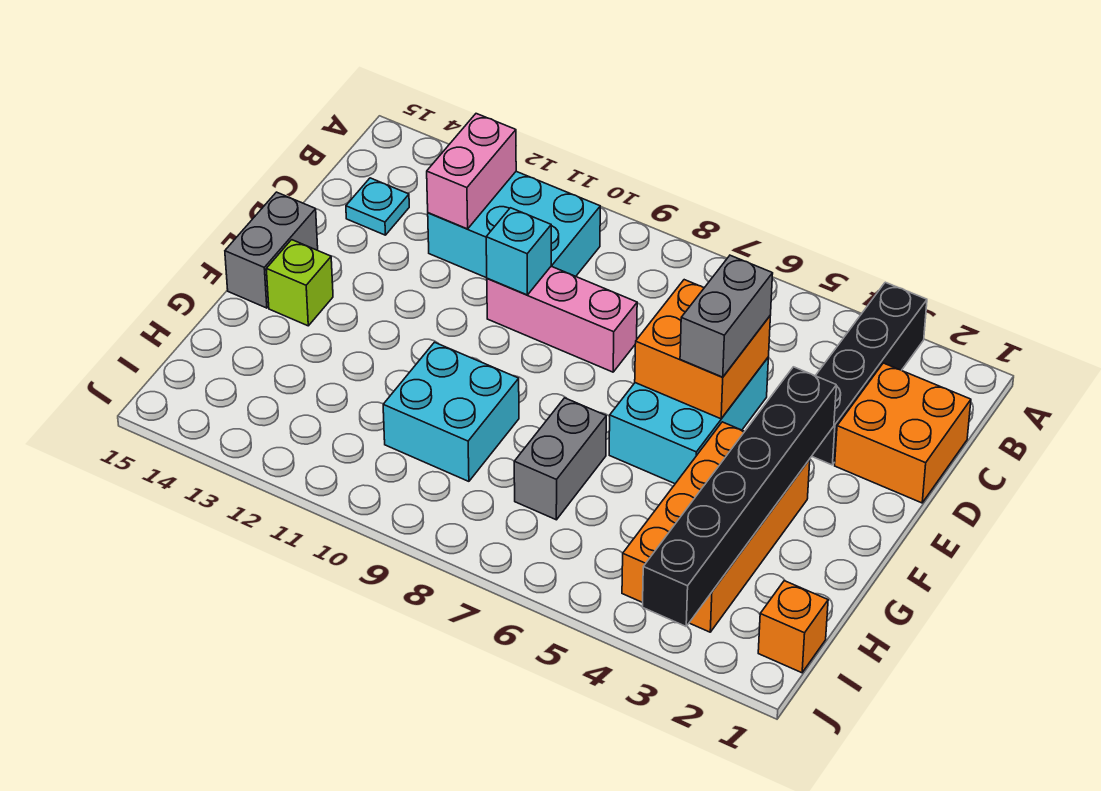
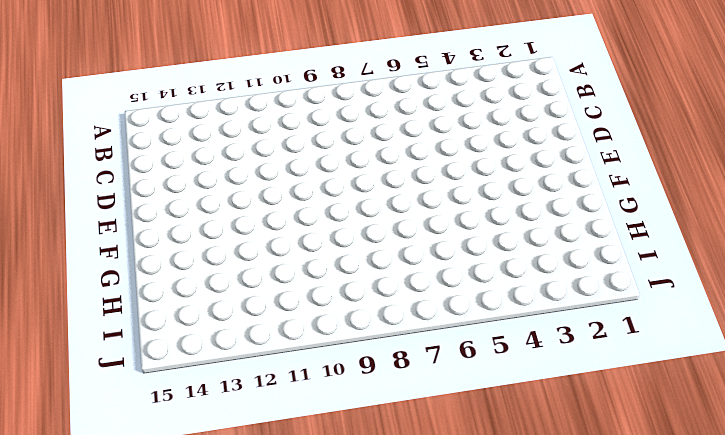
none -> black 1x4 brick [812,282,927,465]
none -> cyan 2x3 brick [428,171,600,278]
none -> orange 2x2 brick [835,363,971,503]

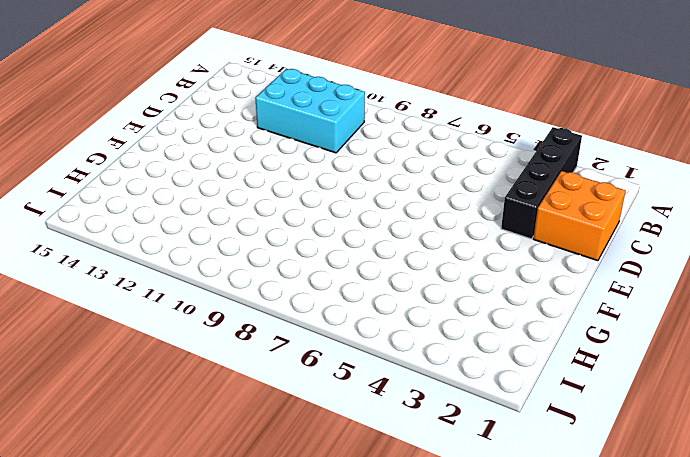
none -> cyan 1x1 plate [346,178,409,235]
none -> cyan 2x3 brick [609,358,768,484]
none -> pink 1x3 brick [487,266,637,372]

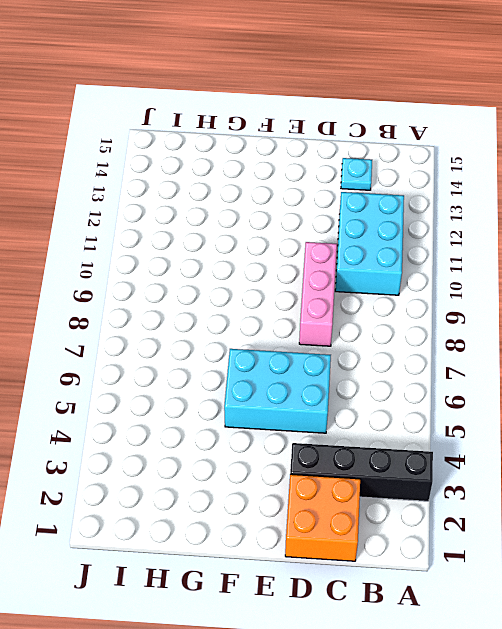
none -> grey 1x2 brick [225,192,318,308]
none -> orange 2x4 brick [622,422,810,632]
none -> lime 1x1 brick [266,240,333,326]

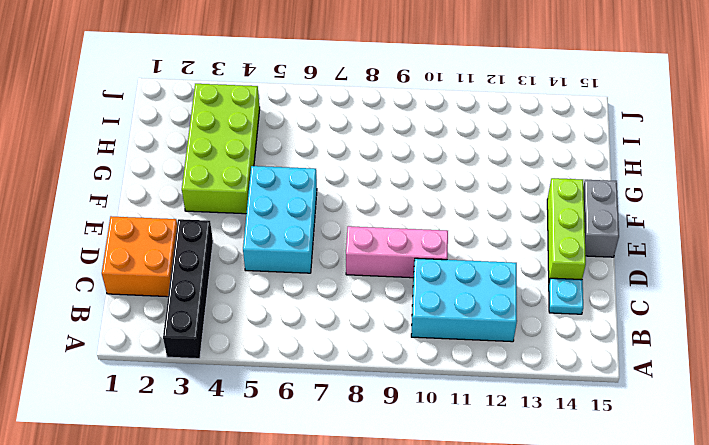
lime 1x3 brick [547,178,586,281] -> lime 1x1 brick [266,240,333,326]
lime 2x4 brick [182,84,260,214] -> orange 2x4 brick [622,422,810,632]
none -> grey 1x2 brick [514,398,606,520]
none -> cyan 2x2 brick [383,342,519,481]
none -> orange 1x1 brick [758,581,828,673]

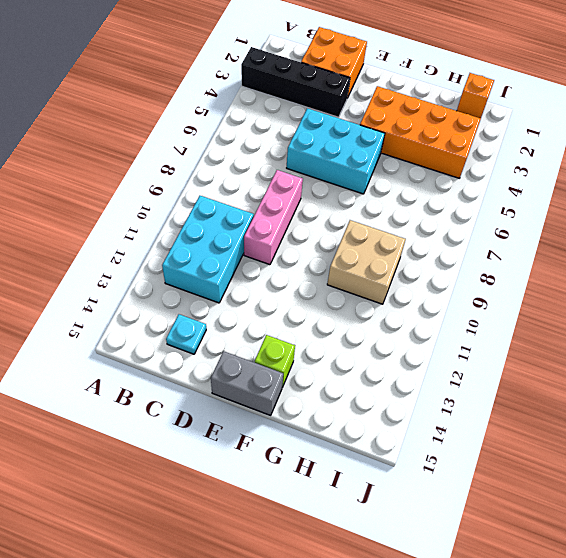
tan 2x2 brick [327,220,406,304] -> cyan 2x2 brick [383,342,519,481]
none -> grey 1x2 brick [514,398,606,520]
none -> pink 1x2 brick [427,114,516,229]
none -> orange 2x2 brick [635,280,770,419]

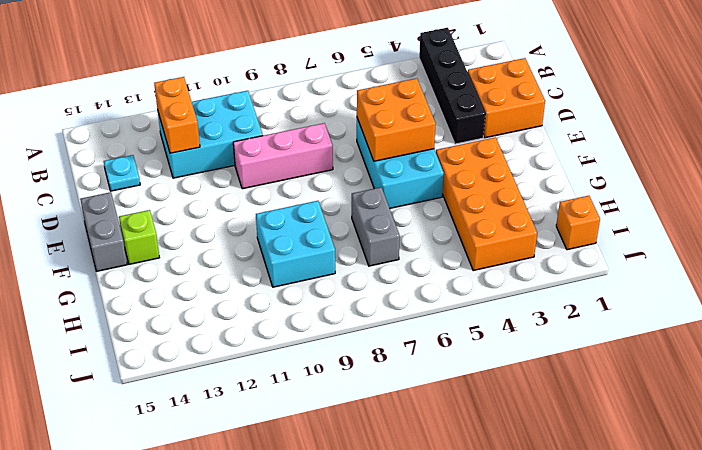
orange 1x2 brick [154,77,200,153] -> pink 1x2 brick [427,114,516,229]
none -> cyan 1x1 brick [486,208,551,295]
none -> black 1x6 brick [642,367,836,626]
none -> grey 1x2 brick [680,255,773,377]

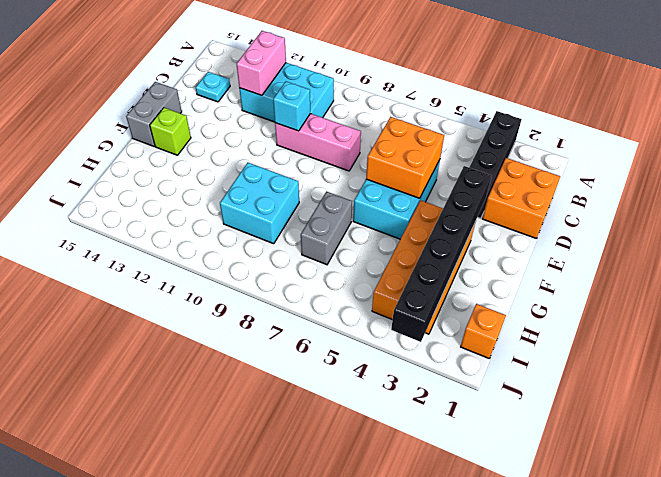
none -> grey 1x2 brick [680,255,773,377]

